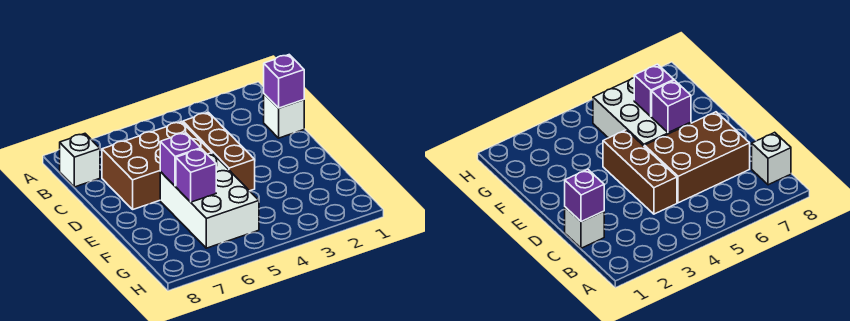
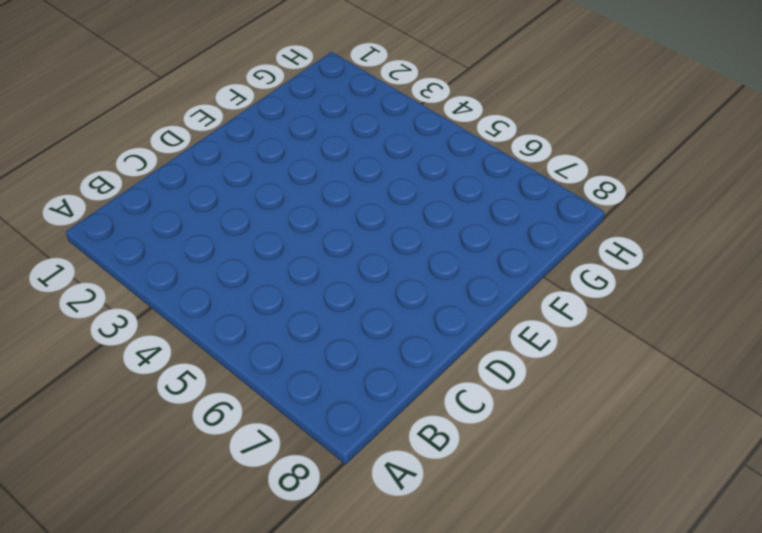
none -> white 1x1 brick [60,134,100,187]
none -> white 1x1 brick [264,94,304,138]

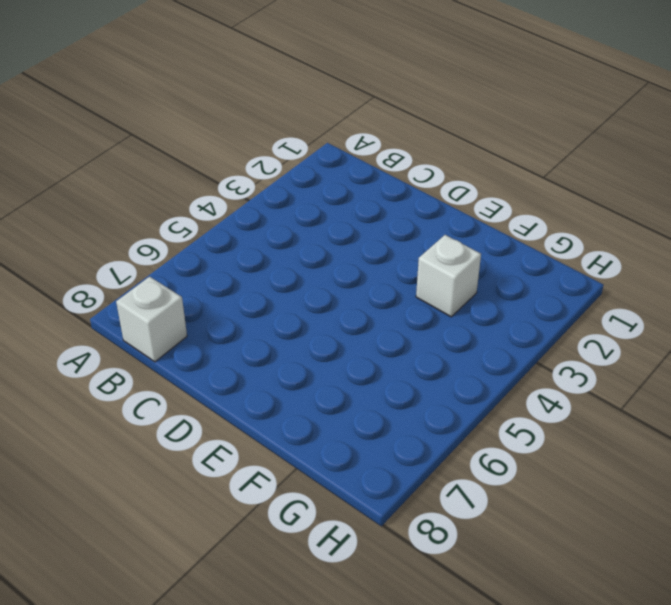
white 1x1 brick [416,235,481,317] -> white 1x1 brick moved to [264,94,304,138]
none -> brown 1x3 brick [183,112,255,191]
none -> brown 2x3 brick [102,122,212,209]

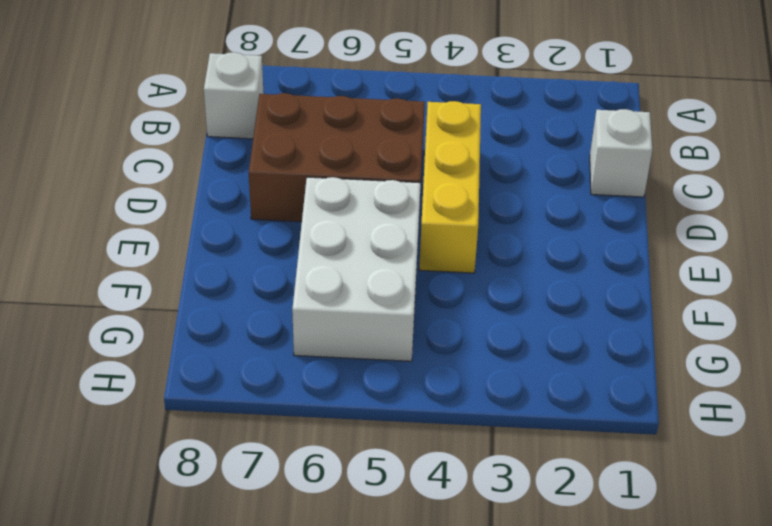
yellow 1x3 brick [419,101,481,273] -> brown 1x3 brick [183,112,255,191]
none -> purple 1x1 brick [264,55,304,108]
none -> purple 1x1 brick [160,133,201,186]

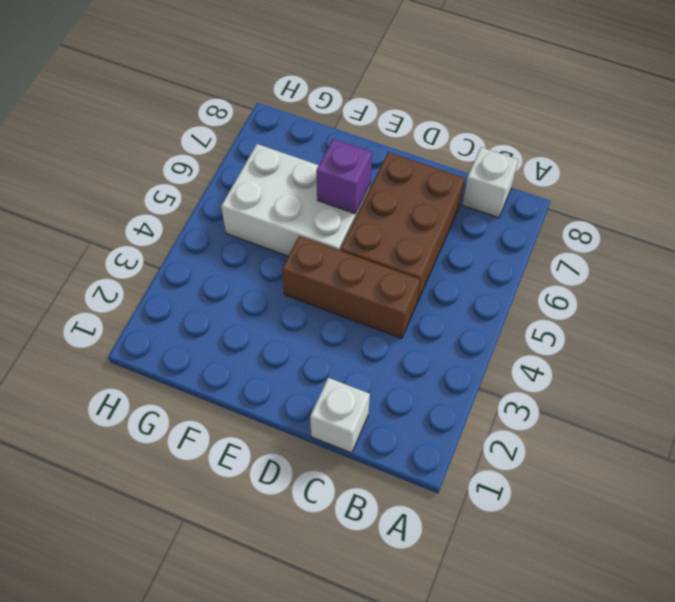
none -> purple 1x1 brick [264,55,304,108]
none -> purple 1x1 brick [176,149,216,202]

